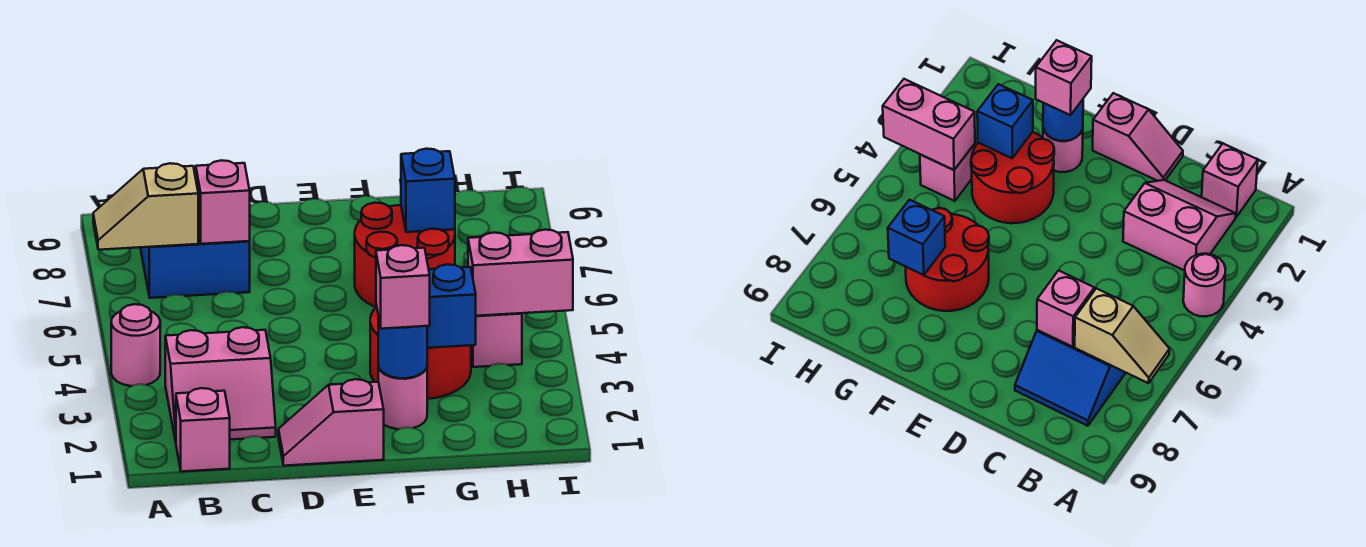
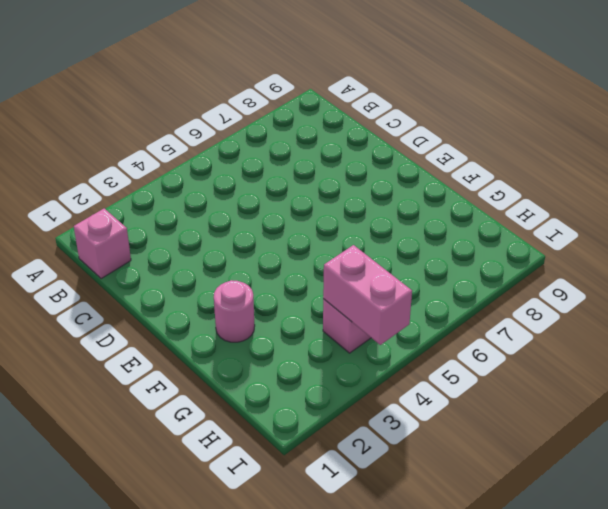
none -> pink 1x1 round brick [111,304,160,386]
none -> pink 2x2 slope [165,327,276,442]
none -> blue 2x2 slope [140,232,250,298]

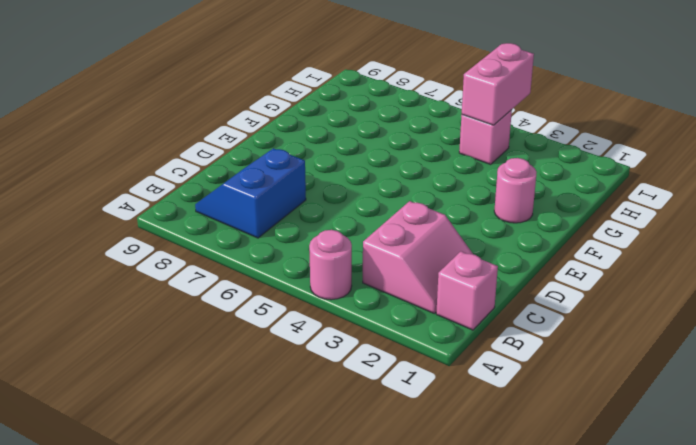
none -> pink 1x2 slope [278,379,384,466]
none -> red 2x2 round brick [370,307,471,399]
none -> red 2x2 round brick [355,203,455,307]

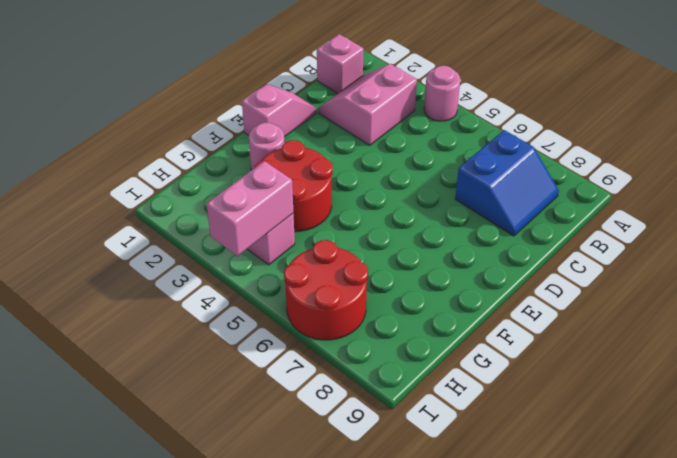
red 2x2 round brick [284,240,368,340] -> red 2x2 round brick moved to [355,203,455,307]
none -> tan 1x2 slope [93,163,198,250]
none -> pink 1x1 brick [196,160,250,244]
none -> blue 1x1 round brick [378,316,427,378]

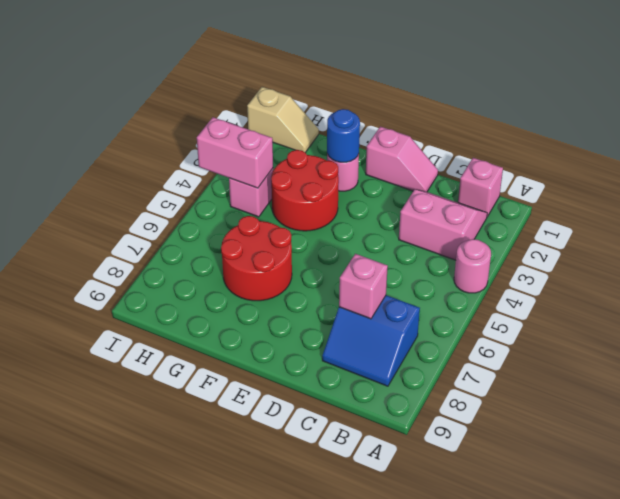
tan 1x2 slope [247,87,319,153] -> tan 1x2 slope moved to [93,163,198,250]
none -> blue 1x1 brick [427,264,476,348]
none -> blue 1x1 brick [401,149,455,232]
none -> pink 1x1 brick [376,245,430,329]

